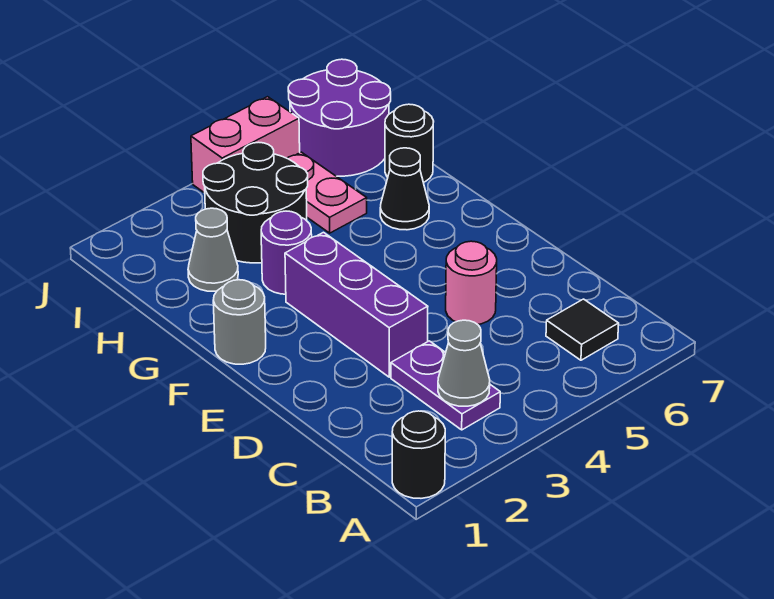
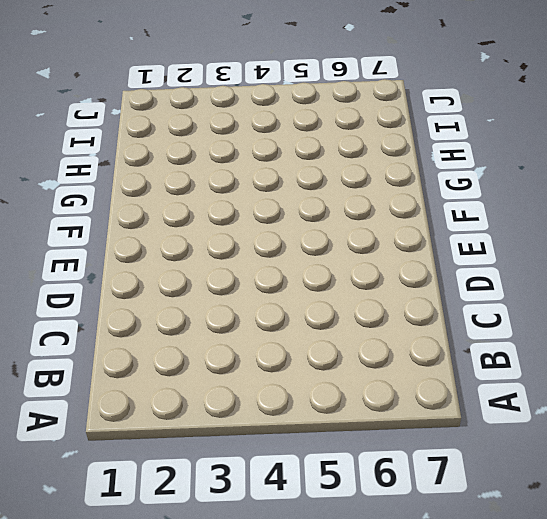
none -> black 1x1 round brick [392,411,445,498]
none -> purple 1x2 plate [391,341,500,430]
none -> black 1x1 tile [546,299,619,360]

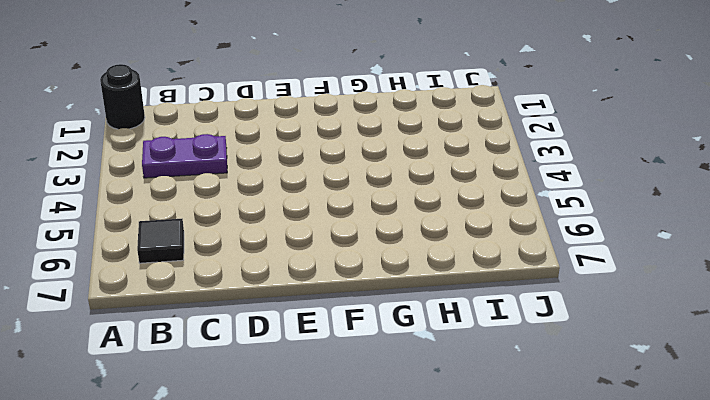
none -> purple 1x3 brick [285,232,428,377]
none -> pink 1x1 round brick [446,241,497,325]
none -> grey 1x1 round brick [213,280,266,364]

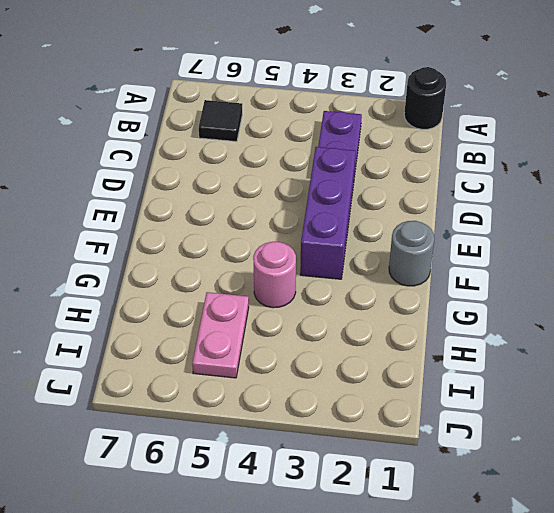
pink 1x1 round brick [253,242,296,308] -> pink 1x1 round brick moved to [446,241,497,325]
none -> purple 1x1 round brick [261,211,312,294]
none -> black 1x1 cone [380,148,429,230]
none -> grey 1x1 cone [188,208,238,291]

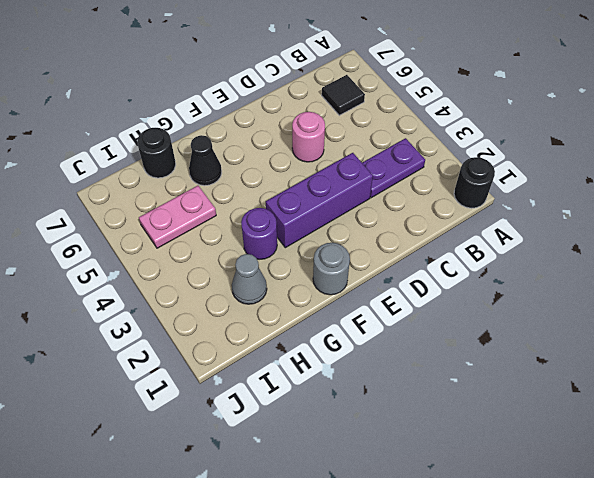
none -> black 2x2 round brick [203,142,308,263]
none -> purple 2x2 round brick [288,59,391,176]
none -> pink 1x2 brick [191,97,300,193]

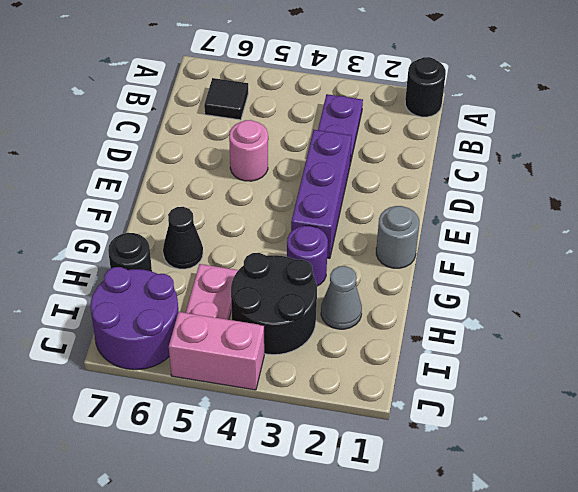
none -> grey 1x1 cone [438,320,490,406]

